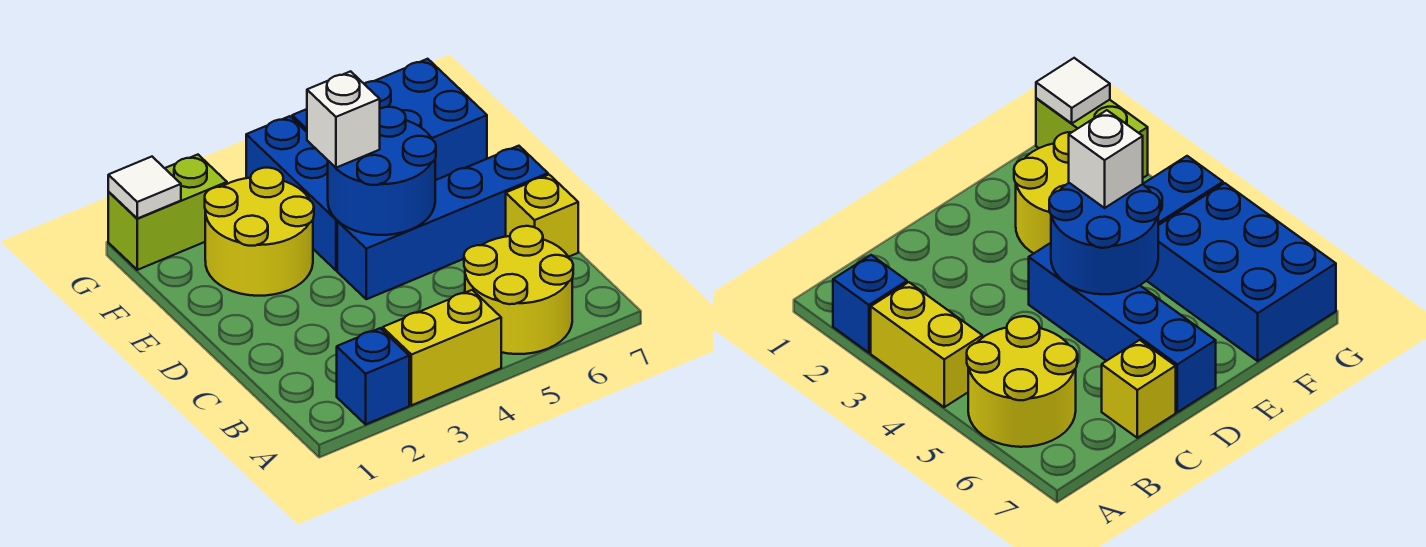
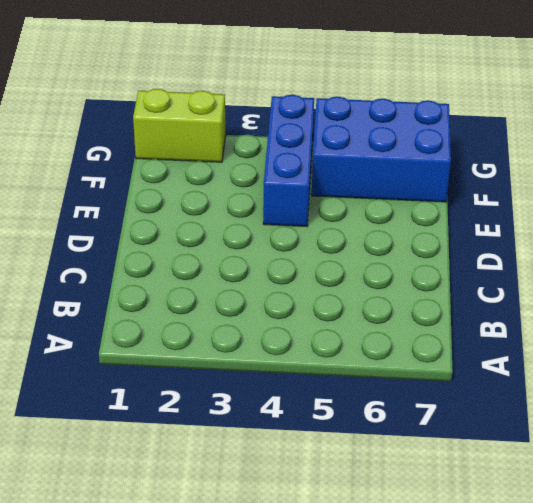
none -> blue 1x1 brick [337,328,409,424]
none -> yellow 1x2 brick [383,290,501,405]
none -> yellow 2x2 round brick [464,226,573,354]

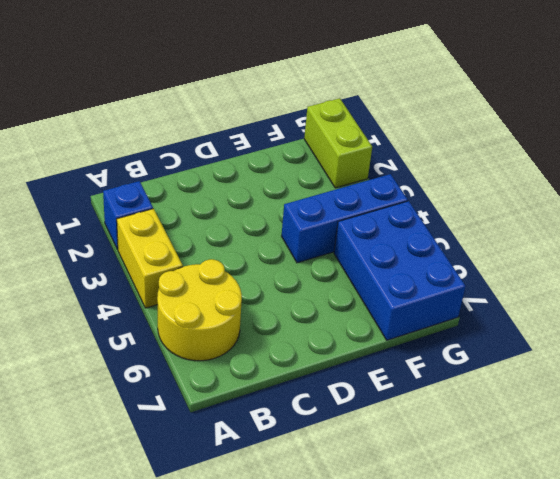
none -> yellow 1x1 brick [506,175,578,257]
none -> blue 1x4 brick [337,146,548,299]
none -> yellow 2x2 round brick [205,168,314,296]

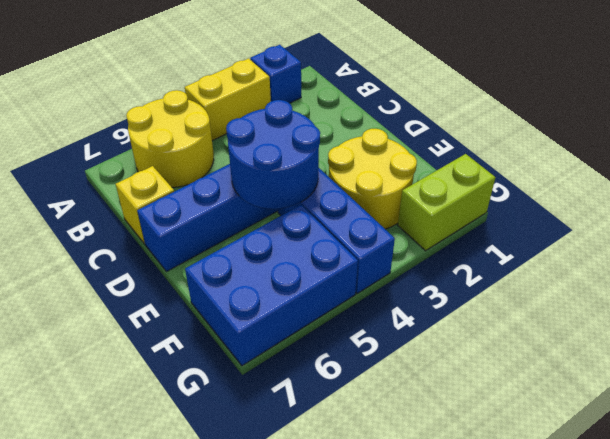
none -> white 1x1 tile [108,157,181,219]
none -> white 1x1 brick [307,71,380,168]

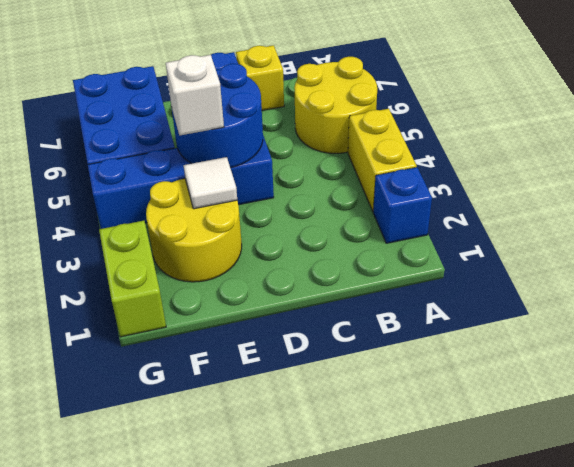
white 1x1 tile [183,157,237,209] -> white 1x1 tile moved to [108,157,181,219]

